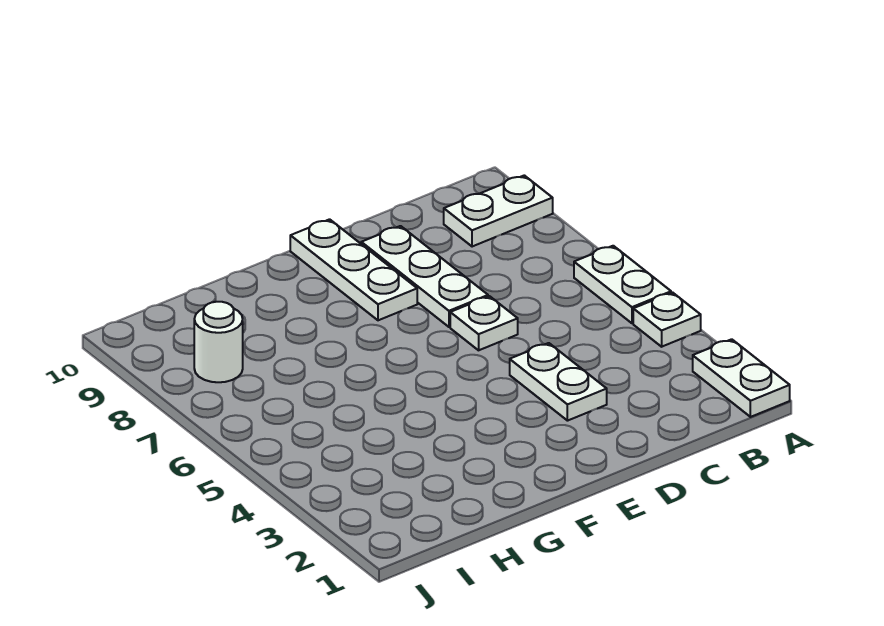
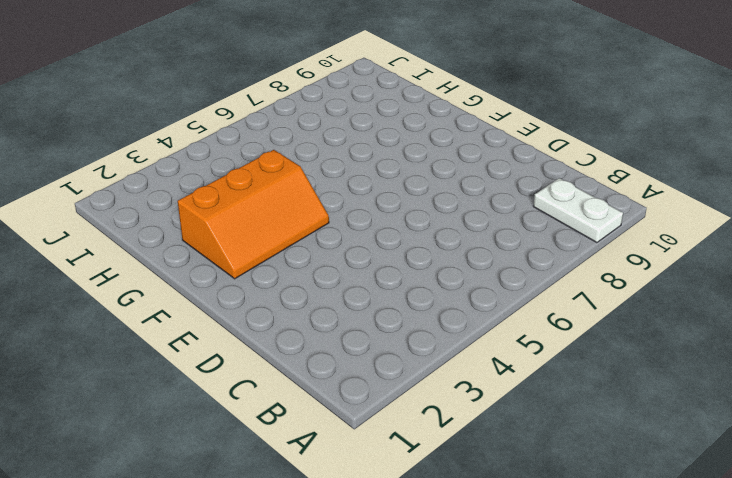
orange 2x3 slope [178,150,329,279] -> none
none -> white 1x2 plate [693,339,790,417]
none -> white 1x1 plate [633,293,701,347]

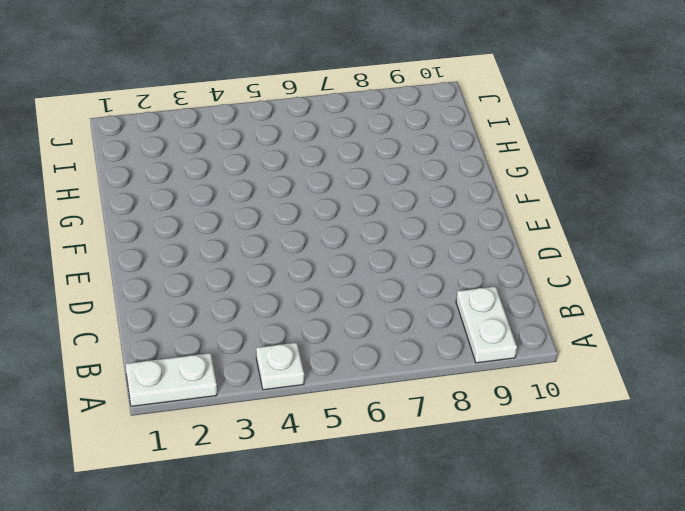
none -> white 1x2 plate [574,246,671,323]
none -> white 1x2 plate [510,343,607,421]

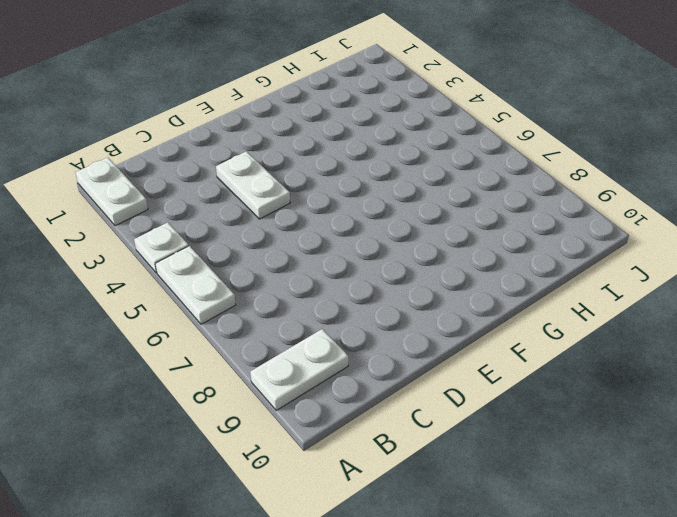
none -> white 1x1 plate [450,296,518,350]
none -> white 1x3 plate [361,226,488,327]

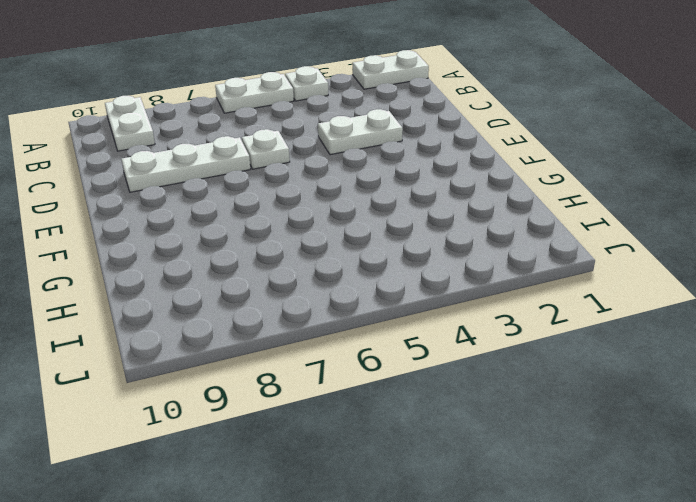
none -> white 1x3 plate [290,219,417,320]
none -> white 1x1 round brick [194,302,243,382]

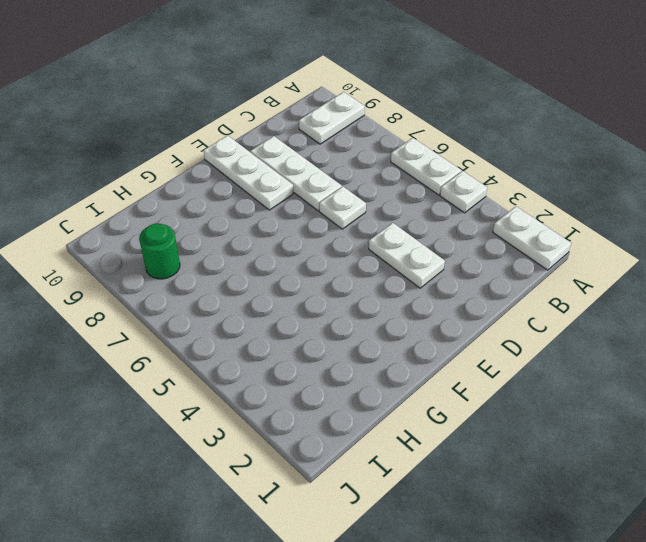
green 1x1 round brick [139,224,180,279] -> white 1x1 round brick [194,302,243,382]

